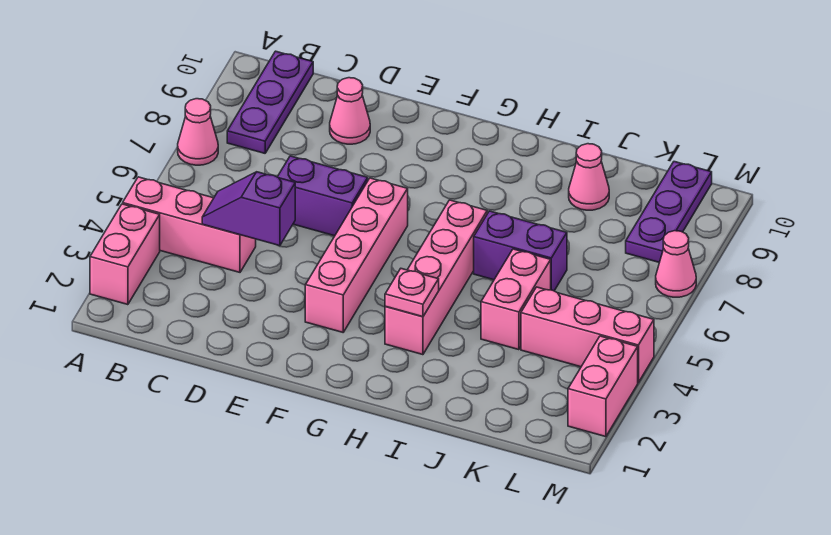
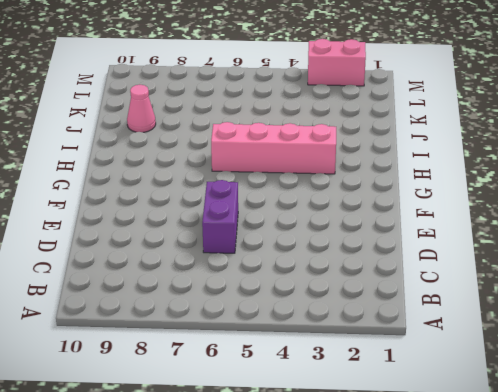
none -> pink 1x2 brick [90,204,160,305]
none -> pink 1x3 brick [123,177,256,272]
none -> pink 1x1 cone [178,99,218,165]

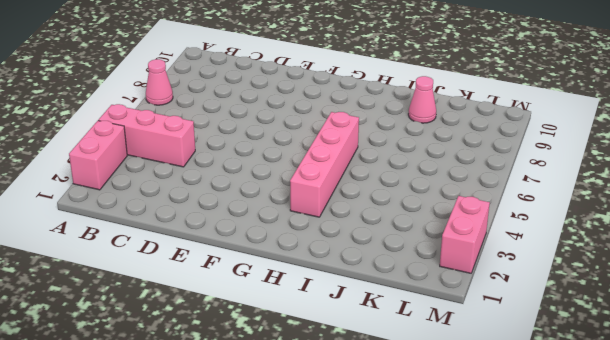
none -> purple 1x3 plate [227,51,313,153]
none -> purple 1x2 brick [278,156,368,236]
none -> pink 1x1 cone [330,78,370,144]

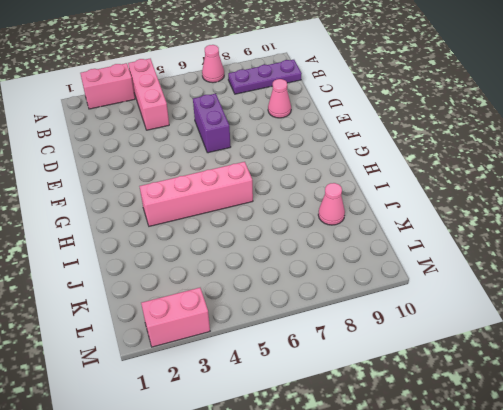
none -> pink 1x4 brick [305,178,408,332]
none -> purple 1x2 brick [474,211,567,291]
none -> pink 1x2 brick [481,249,551,350]

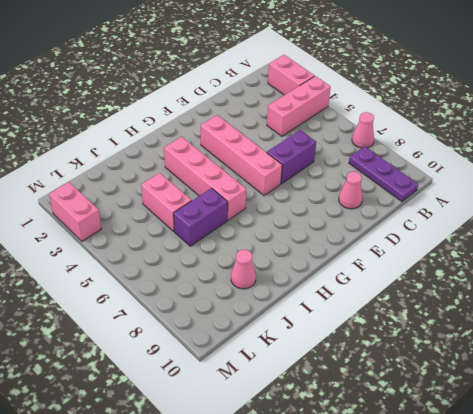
none -> pink 1x3 brick [521,287,654,383]
none -> purple 1x3 plate [626,162,712,262]
none -> pink 1x1 cone [656,231,696,297]

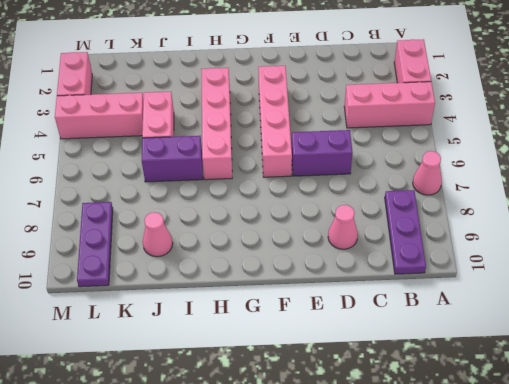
none -> pink 1x1 cone [656,231,696,297]
none -> purple 1x2 slope [202,172,295,246]
none -> pink 1x1 plate [385,269,439,317]

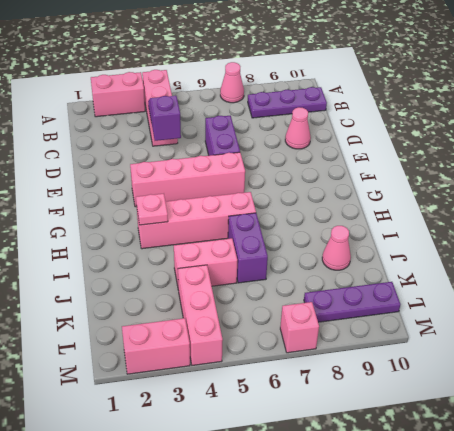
pink 1x1 brick [280,302,319,353] -> pink 1x1 cone [656,231,696,297]

